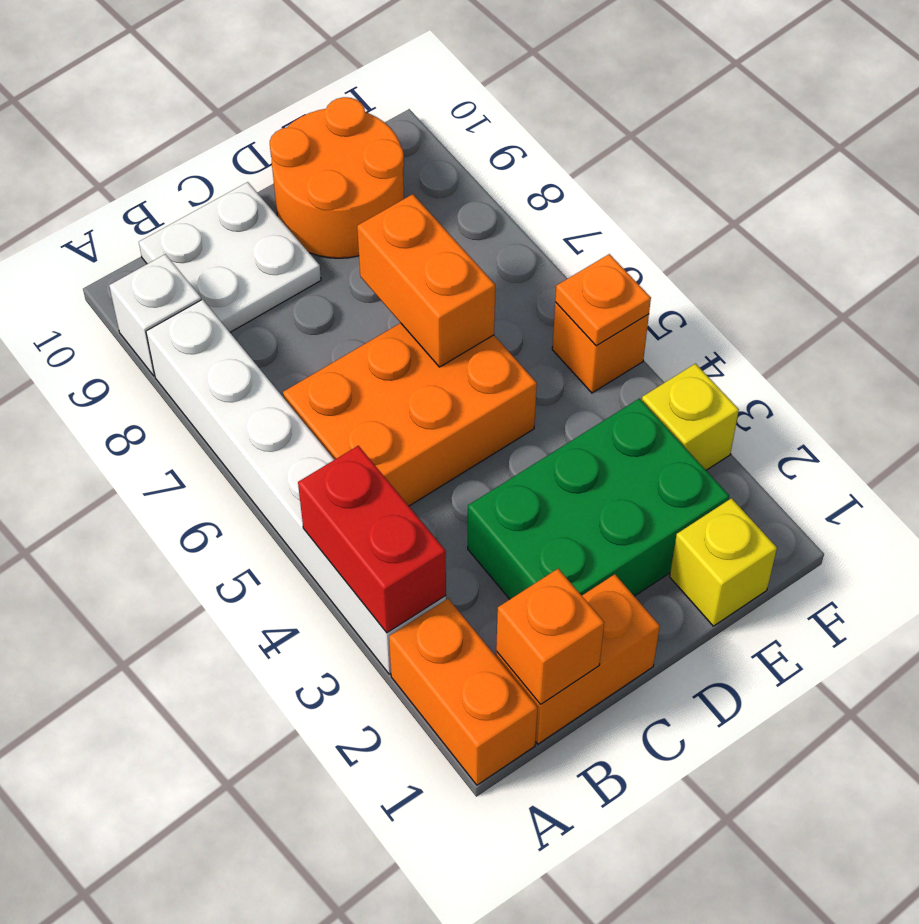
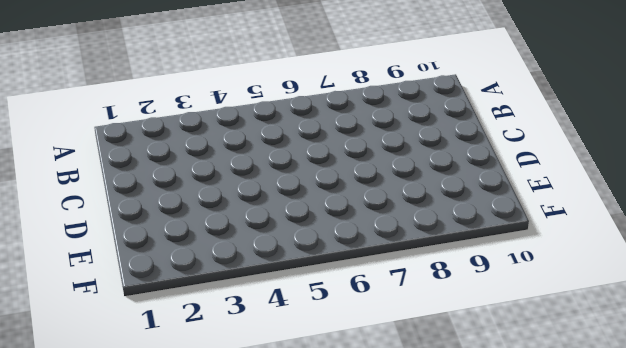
none -> orange 1x2 brick [389,599,538,785]
none -> white 1x6 brick [146,299,446,674]
none -> white 1x1 brick [109,254,201,376]

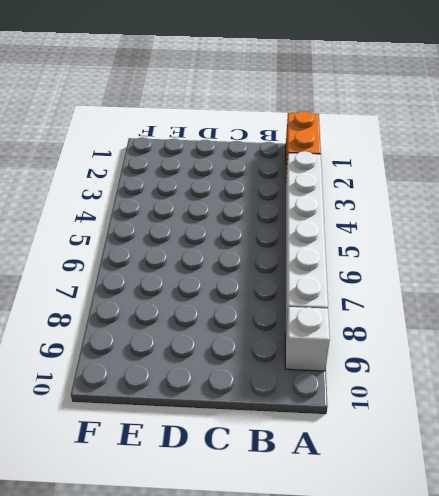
none -> orange 1x2 brick [496,574,660,744]
none -> orange 2x3 brick [283,323,537,506]
none -> white 2x2 plate [139,182,321,332]

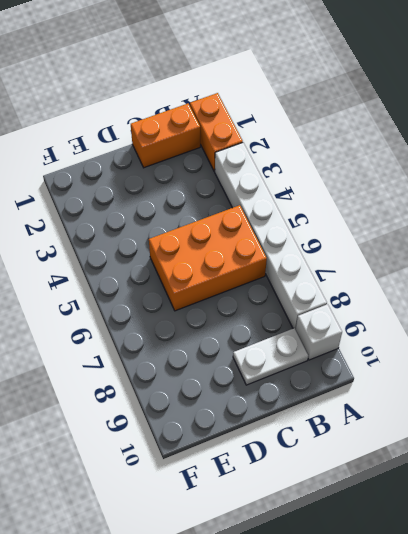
white 1x2 plate [233,328,308,385] -> white 2x2 plate [139,182,321,332]
none -> green 2x3 brick [468,399,729,599]
none -> orange 2x2 round brick [270,97,404,258]
none -> yellow 1x1 brick [670,498,777,626]

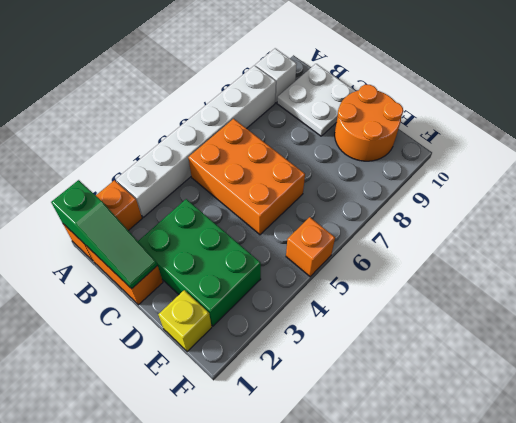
green 1x3 slope [51,180,158,289] -> orange 1x1 brick [496,569,604,704]
none -> yellow 1x1 brick [642,364,739,470]
none -> red 1x2 brick [298,446,446,633]
none -> orange 1x2 brick [357,194,495,367]

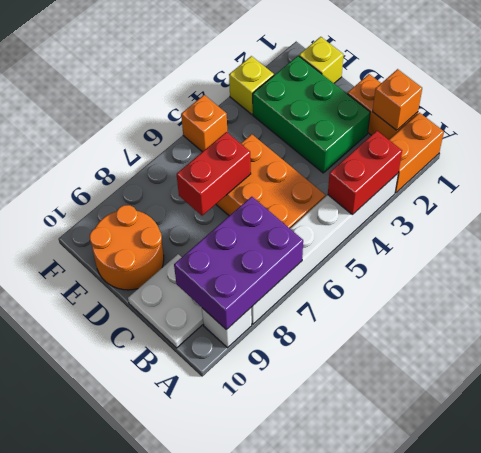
purple 2x3 brick [174,197,303,330] -> none
red 1x2 brick [177,132,251,216] -> orange 1x2 brick [357,194,495,367]
none -> orange 1x1 plate [555,254,651,346]

